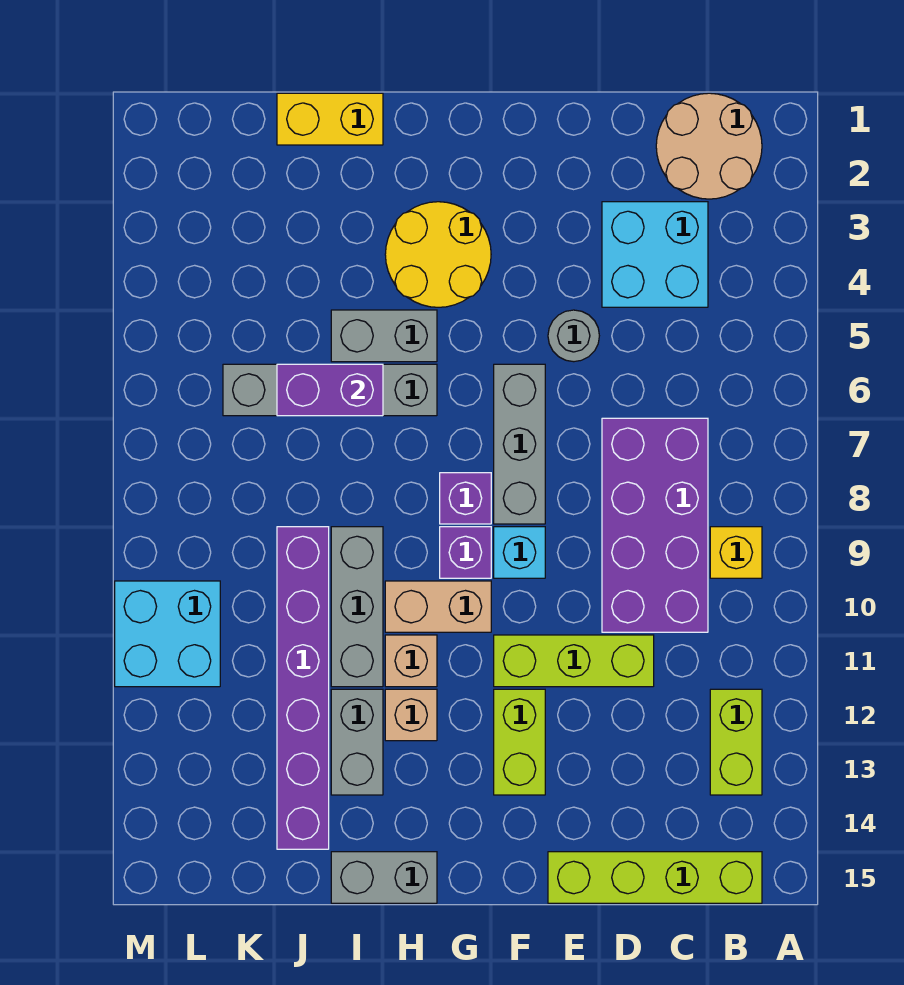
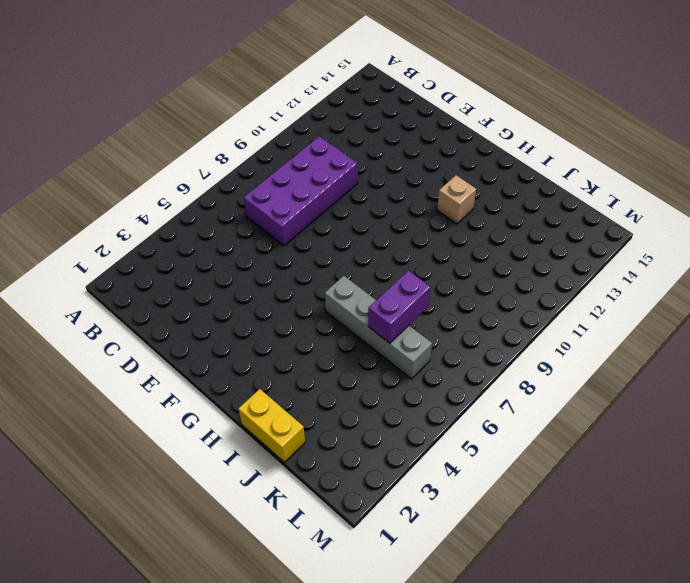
purple 1x2 brick [368,271,430,343] -> purple 1x2 brick turned to [277,364,383,416]
none -> tan 2x2 round brick [656,93,762,199]
none -> yellow 1x1 brick [710,527,762,578]
none -> lime 1x2 brick [710,689,762,795]

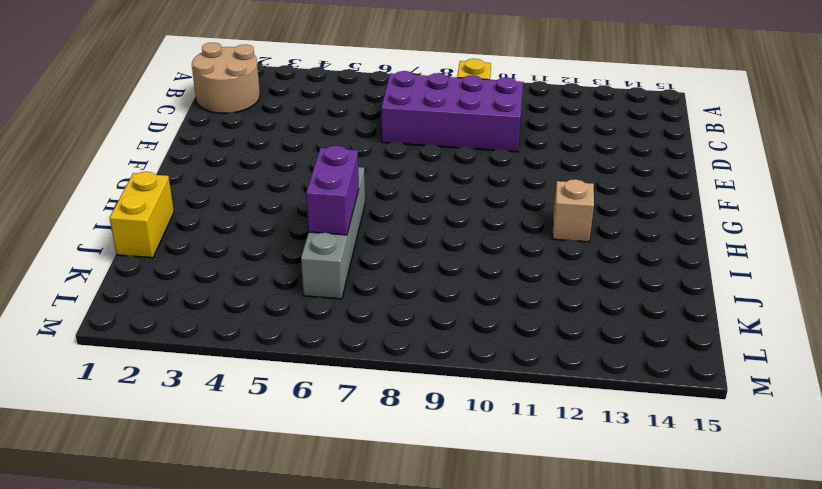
none -> lime 1x2 brick [710,689,762,795]
none -> lime 1x4 brick [548,852,762,903]
none -> cyan 2x2 brick [602,202,708,307]

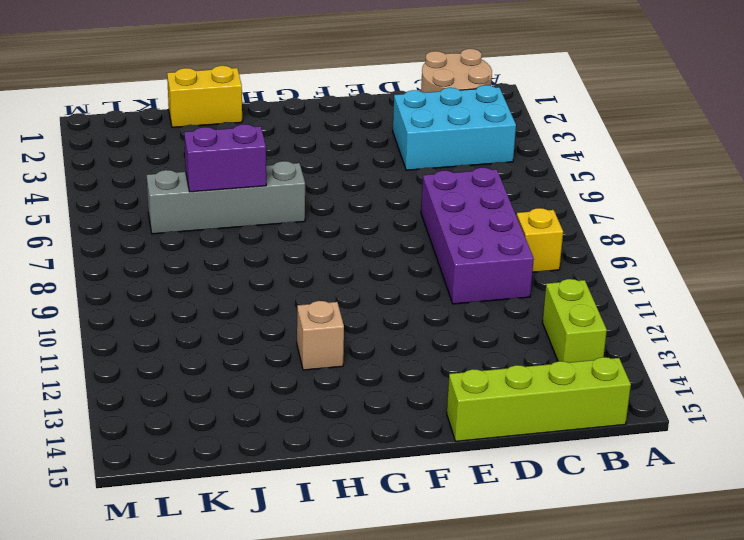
cyan 2x3 brick [393,85,516,170] -> cyan 2x2 brick [602,202,708,307]
none -> lime 1x3 brick [494,635,654,687]
none -> grey 1x1 round brick [548,310,599,362]
none -> grey 1x3 brick [494,364,545,524]

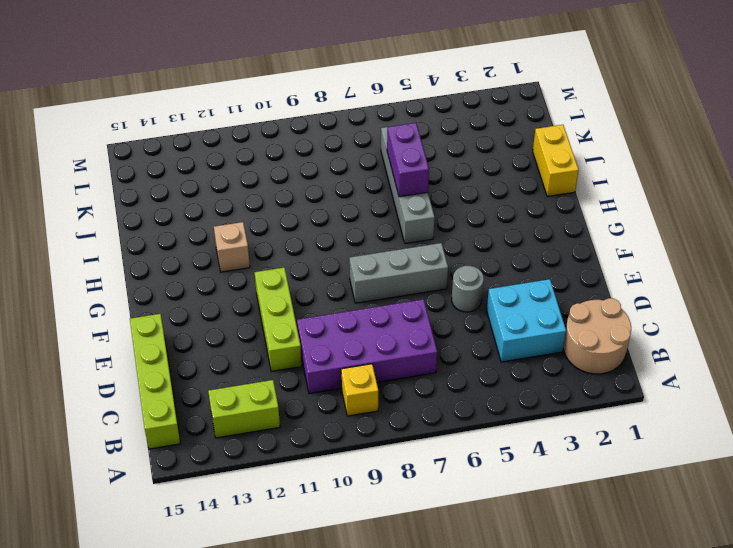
none -> cyan 1x1 brick [494,527,545,578]
none -> lime 1x2 brick [494,689,545,795]
none -> yellow 2x2 round brick [385,202,491,307]

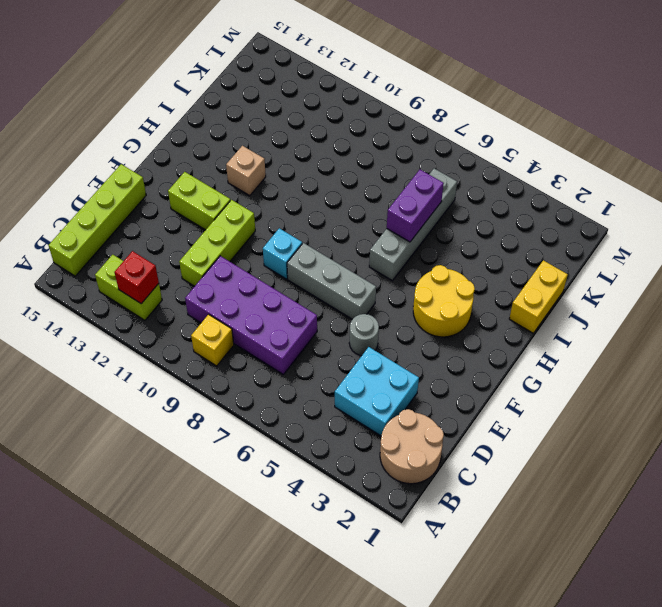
red 1x1 brick [114,251,159,304] -> none
none -> purple 1x1 brick [440,473,491,524]
none -> purple 1x1 brick [440,527,491,578]
none -> tan 1x2 brick [385,581,491,632]

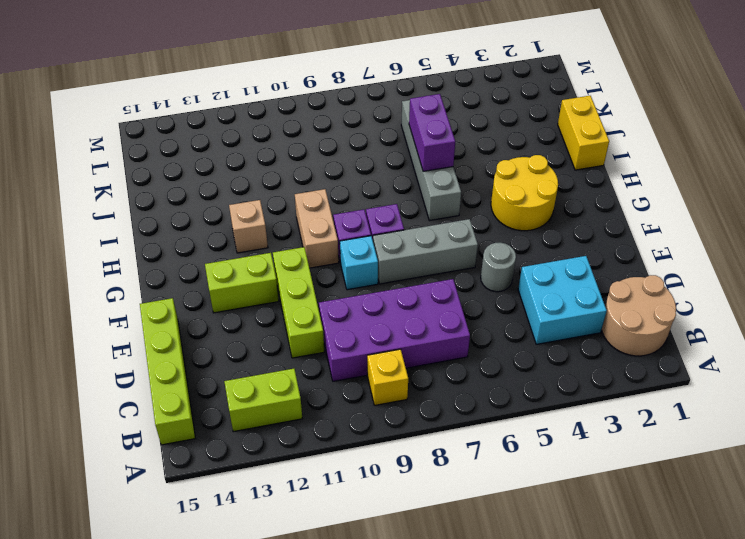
none -> grey 1x2 brick [331,310,437,362]
none -> tan 1x1 brick [385,635,437,687]
none -> grey 1x2 brick [331,852,437,903]

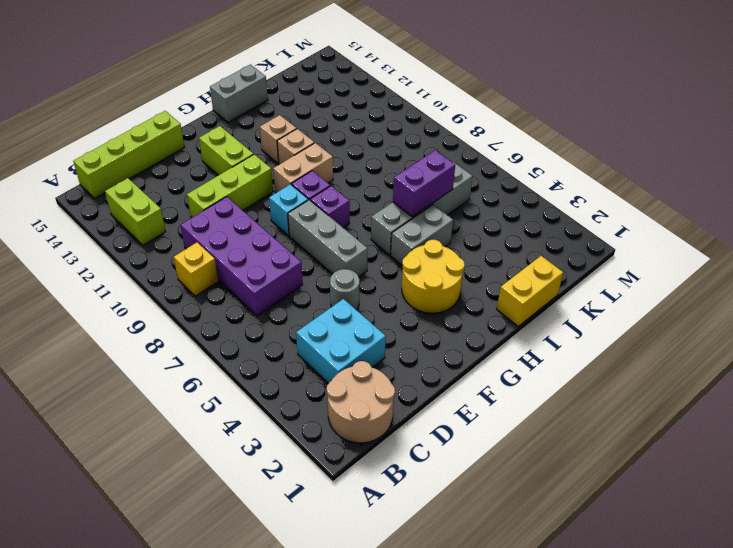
none -> grey 1x3 brick [331,527,383,687]
none -> grey 1x2 brick [331,689,383,795]
none -> purple 1x6 brick [277,527,329,849]

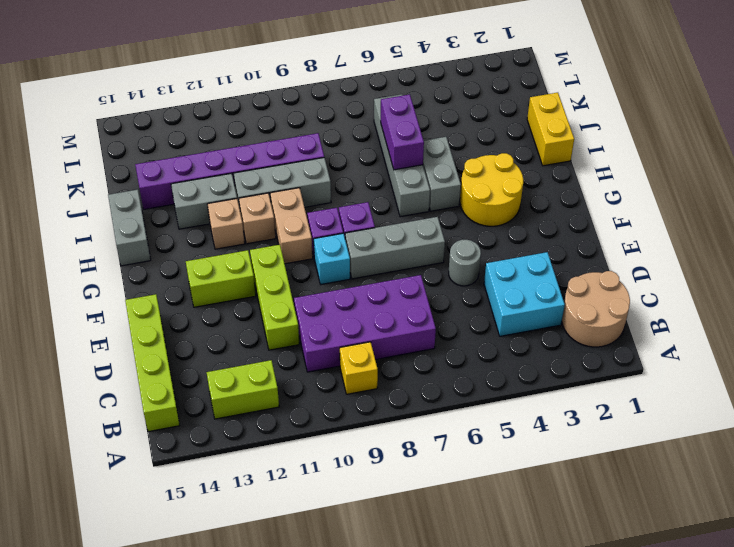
none -> cyan 2x2 brick [115,581,220,687]

